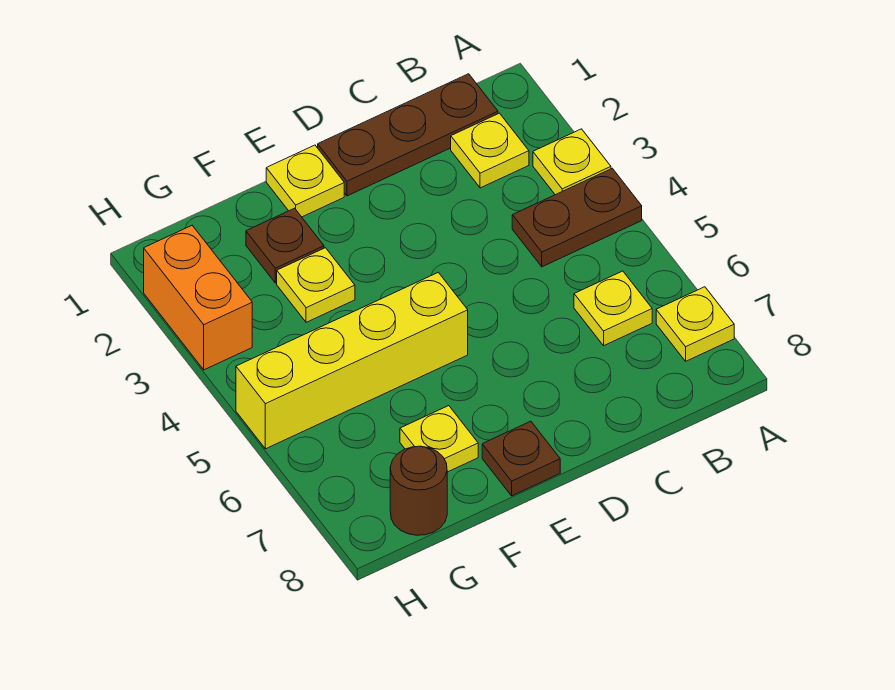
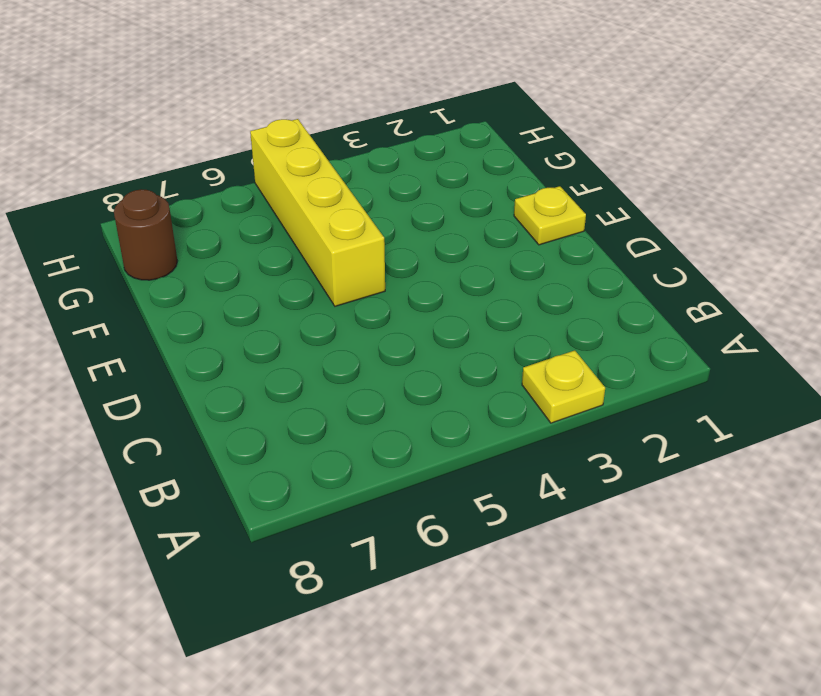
none -> brown 1x2 plate [512,168,642,267]
none -> yellow 1x1 plate [656,287,734,361]
none -> brown 1x3 plate [318,74,498,196]

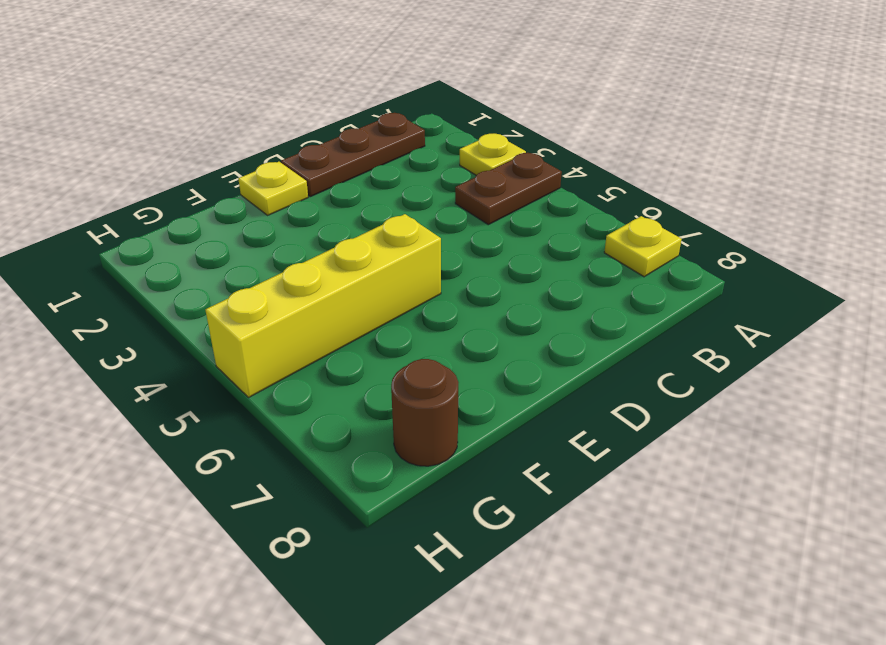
none -> yellow 1x1 plate [451,113,529,188]
none -> yellow 1x1 plate [574,271,652,346]
none -> brown 1x1 plate [482,421,560,496]

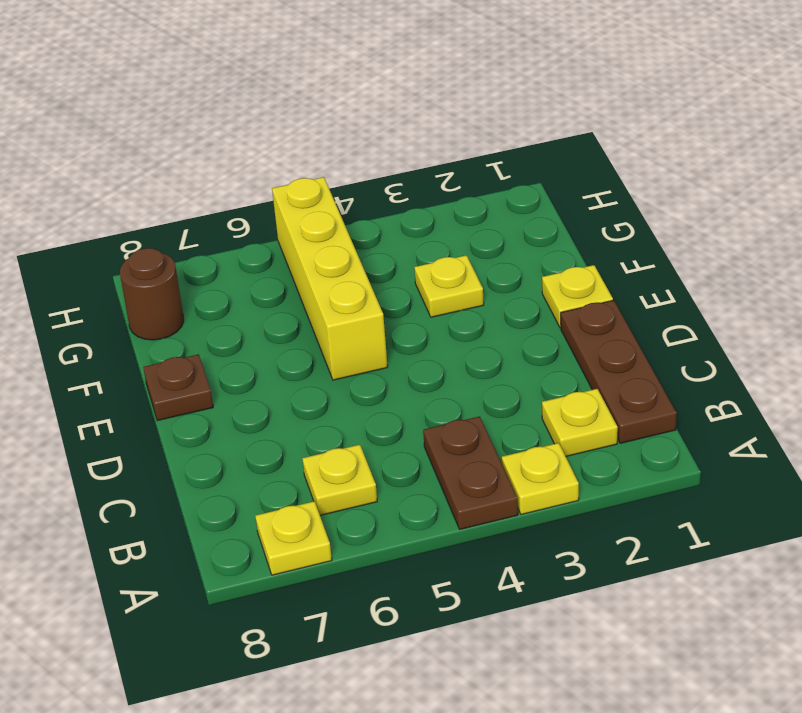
none -> brown 1x1 plate [246,208,324,283]
none -> yellow 1x1 plate [400,406,478,472]
none -> orange 1x2 brick [144,226,252,370]

